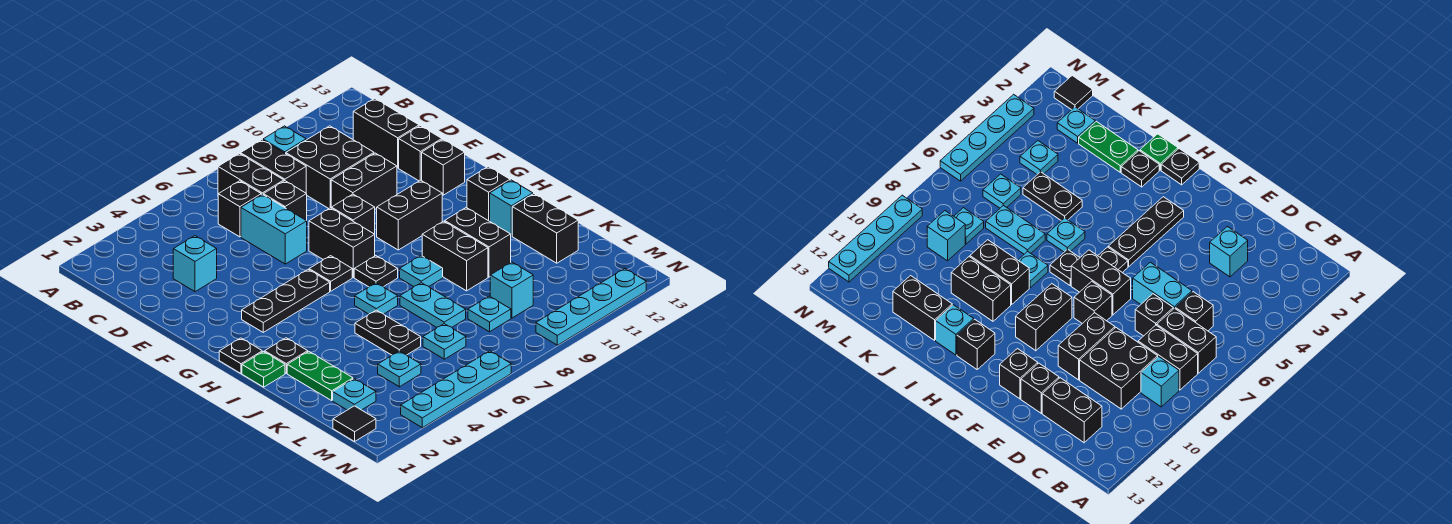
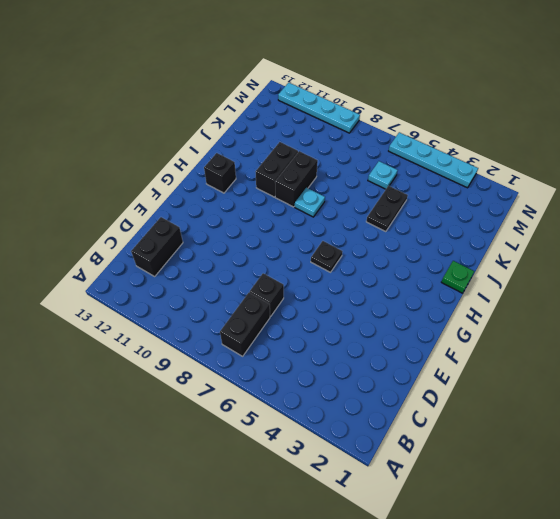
none -> black 1x2 brick [241,140,306,193]
none -> cyan 1x1 brick [263,126,306,154]
none -> black 1x1 brick [218,181,261,237]
none -> black 2x2 brick [286,126,374,208]

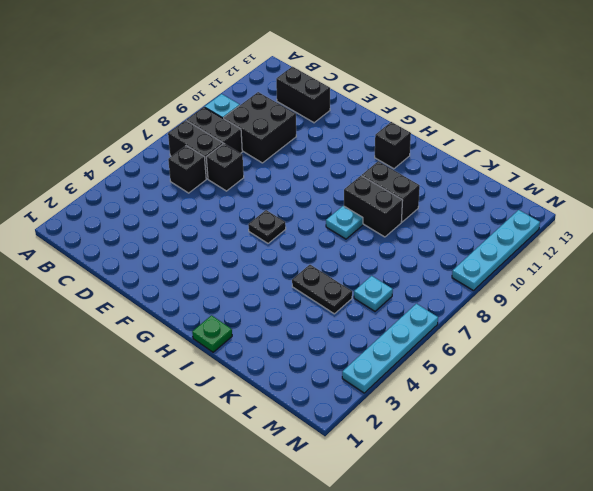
none -> cyan 1x1 brick [173,236,217,292]
none -> cyan 1x2 brick [241,194,307,264]
none -> black 1x2 brick [331,153,397,209]
none -> black 1x1 brick [399,126,442,181]

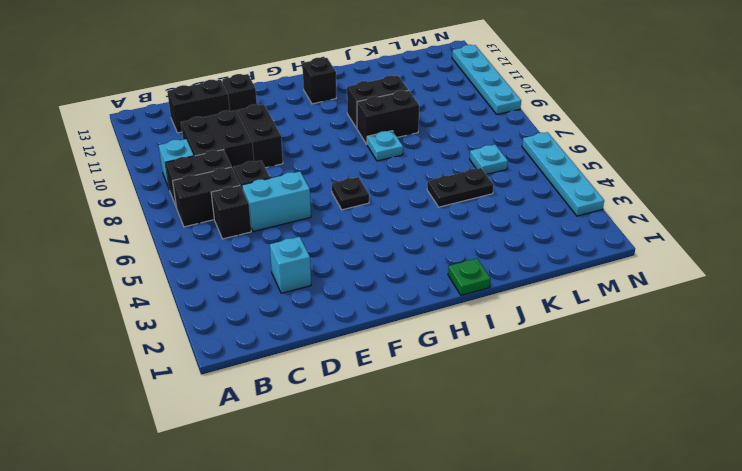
none -> black 1x2 brick [309,208,375,277]
none -> black 1x1 brick [331,194,375,234]
none -> black 1x1 brick [422,139,465,195]
none -> black 1x3 plate [242,270,330,332]

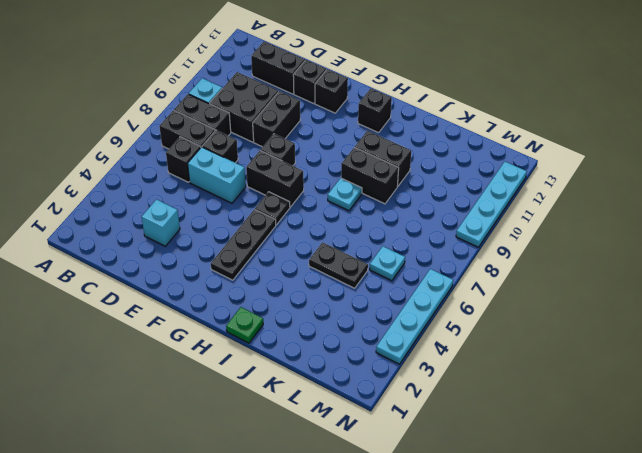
none -> black 1x2 brick [377,180,442,250]
none -> black 1x1 plate [219,338,262,373]
none -> black 1x1 plate [354,256,398,287]
none -> black 1x1 plate [265,338,308,373]

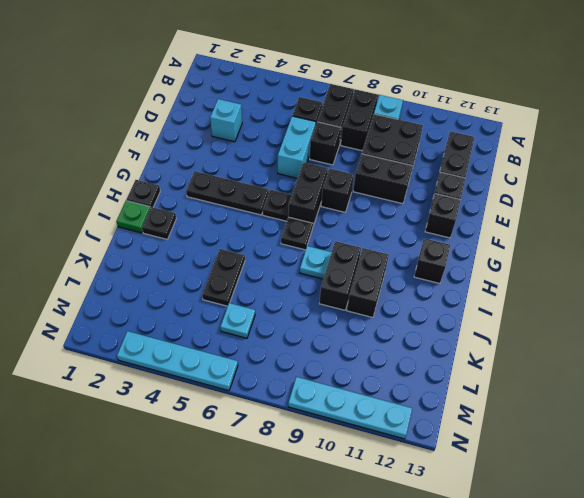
none -> black 1x2 brick [377,180,442,250]
none -> cyan 1x1 plate [355,283,398,314]
none -> cyan 1x1 brick [490,180,533,236]
none -> green 1x2 plate [287,351,353,400]

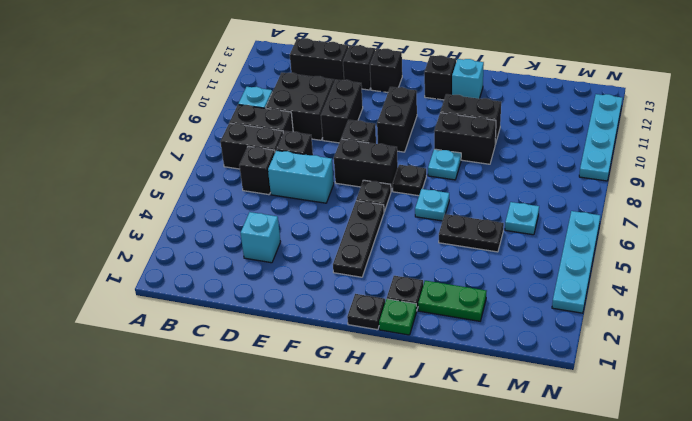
none -> cyan 1x2 plate [400,283,466,327]
none -> black 1x2 brick [512,194,578,263]
none -> cyan 1x1 plate [333,379,376,410]
none -> cyan 1x1 plate [378,351,421,387]

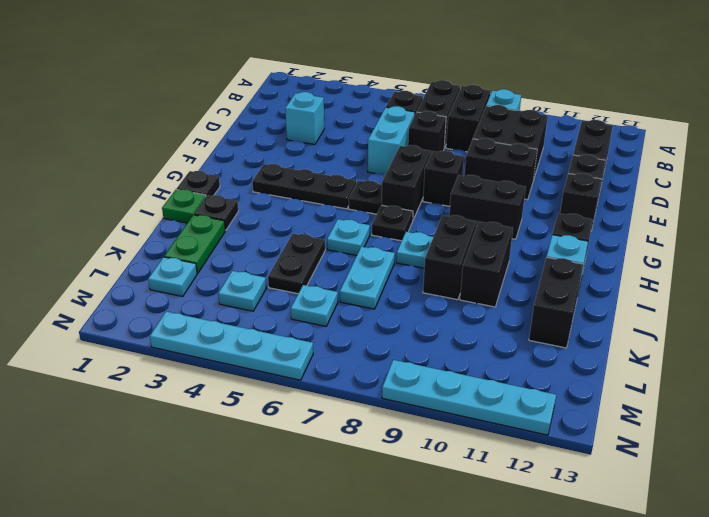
none -> cyan 1x1 plate [468,296,511,332]
none -> cyan 1x1 brick [490,262,533,318]
none -> black 1x1 tile [333,406,376,441]

